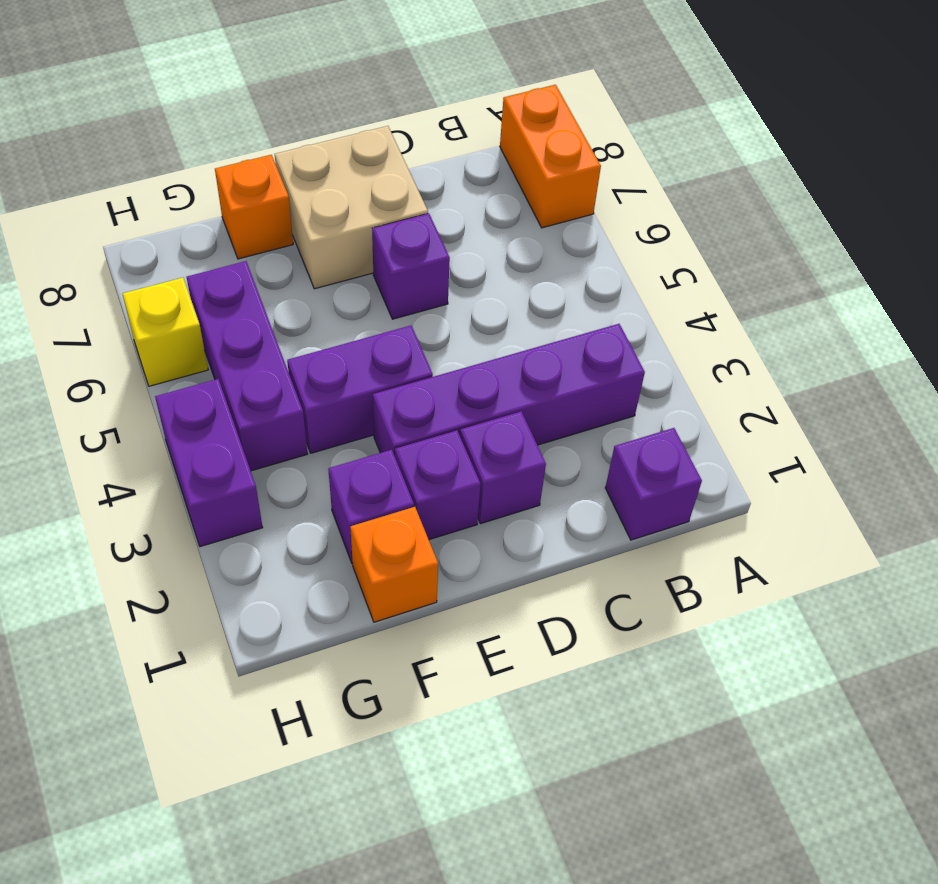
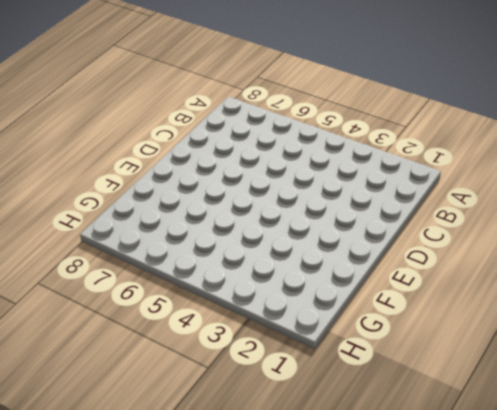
none -> orange 1x2 brick [500,85,601,228]
none -> purple 1x1 brick [605,428,702,540]
none -> purple 1x4 brick [373,324,645,456]

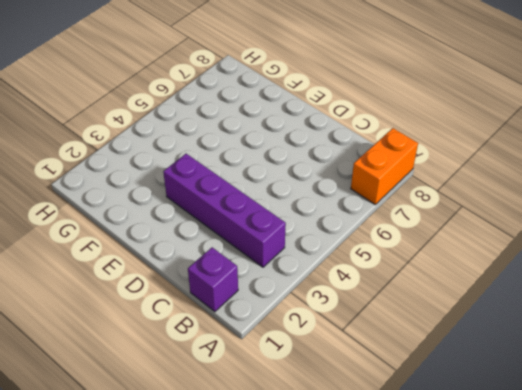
none -> purple 1x1 brick [460,412,546,524]
none -> purple 1x1 brick [372,213,450,319]
none -> tan 2x2 brick [275,126,428,289]

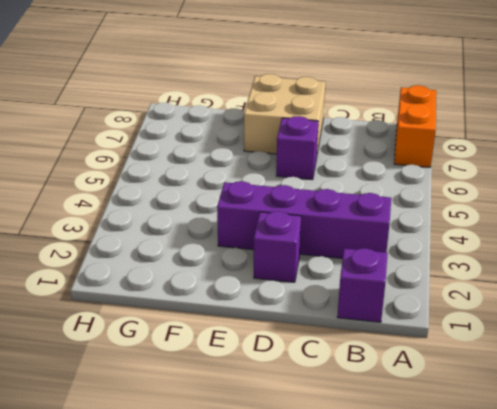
none -> purple 1x1 brick [395,430,481,540]
none -> purple 1x2 brick [287,326,433,453]
none -> orange 1x1 brick [350,507,438,622]

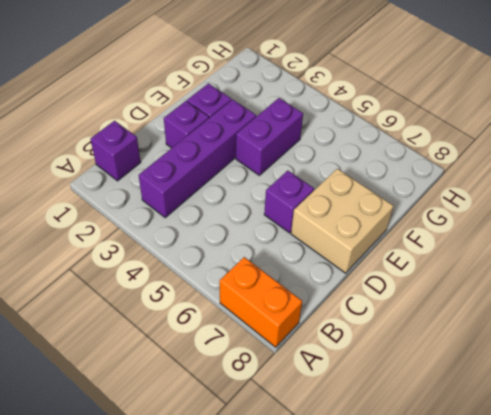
none -> orange 1x1 brick [350,507,438,622]
none -> purple 1x1 brick [328,450,414,563]
none -> orange 1x1 brick [215,155,293,259]

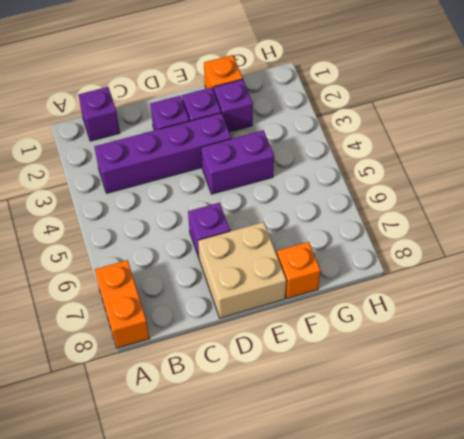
none -> purple 1x3 brick [187,261,307,471]
none -> purple 1x2 brick [155,379,263,547]
none -> yellow 1x1 brick [122,278,208,386]

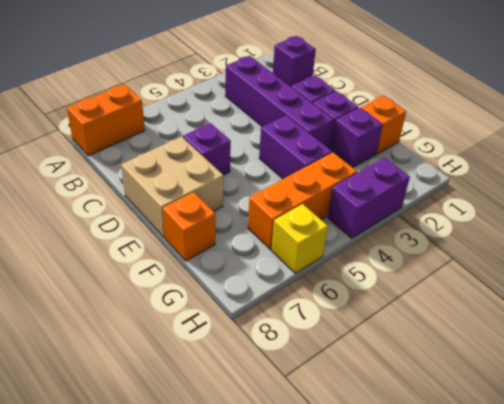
orange 1x3 brick [248,152,357,249] -> purple 1x3 brick [187,261,307,471]

